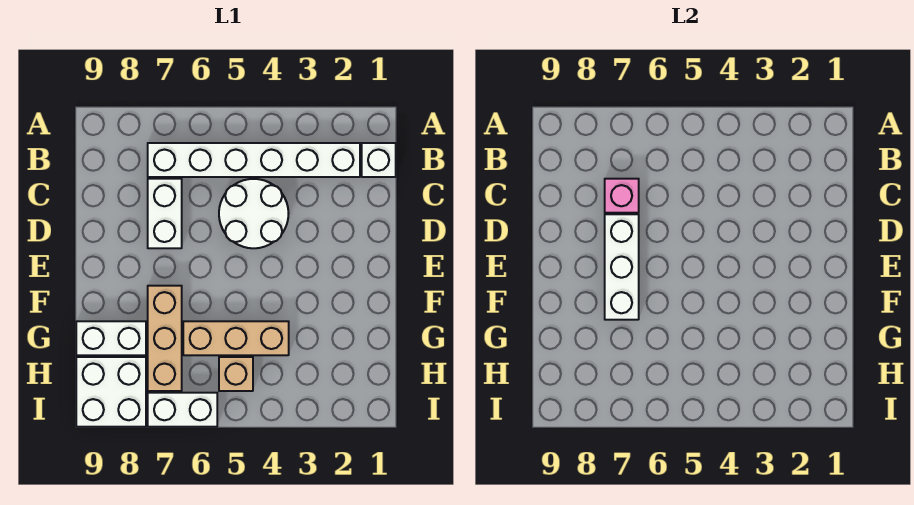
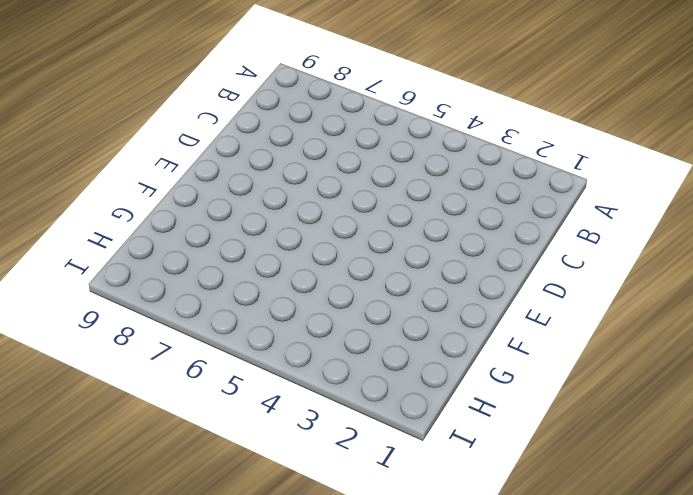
none -> white 1x1 brick [362,143,396,177]
none -> white 1x6 brick [148,143,360,177]
none -> white 2x2 round brick [219,179,288,248]

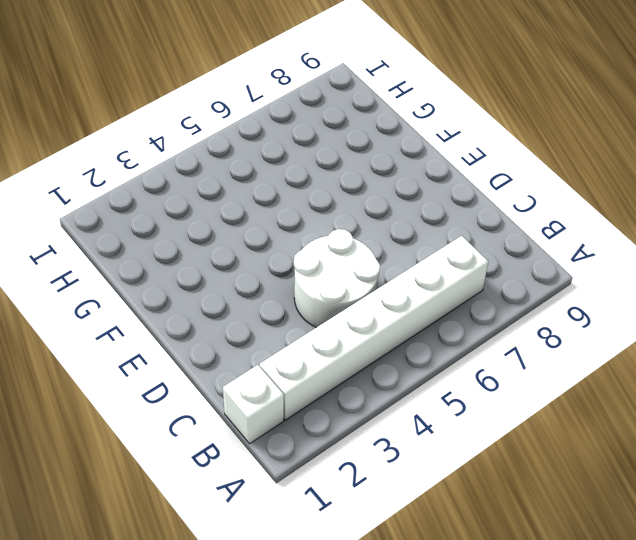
none -> white 1x2 brick [148,179,182,248]
none -> tan 1x3 brick [148,286,182,391]
none -> tan 1x3 brick [183,321,289,355]

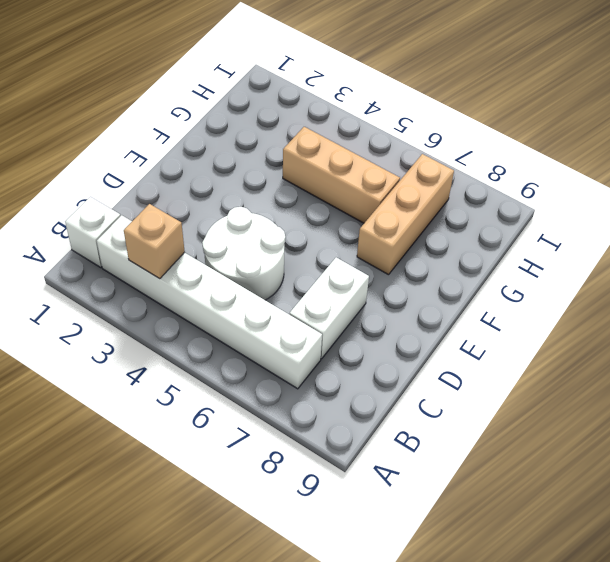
tan 1x1 brick [124,204,185,279] -> tan 1x1 brick moved to [219,357,253,391]
none -> white 1x2 brick [76,321,146,355]
none -> white 2x2 brick [76,357,146,427]
none -> white 1x2 brick [148,393,217,427]

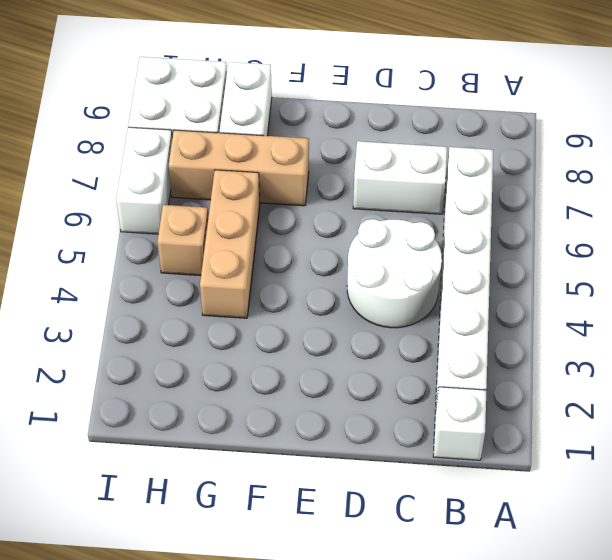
none -> pink 1x1 brick [605,179,639,213]
none -> white 1x3 brick [605,214,639,320]

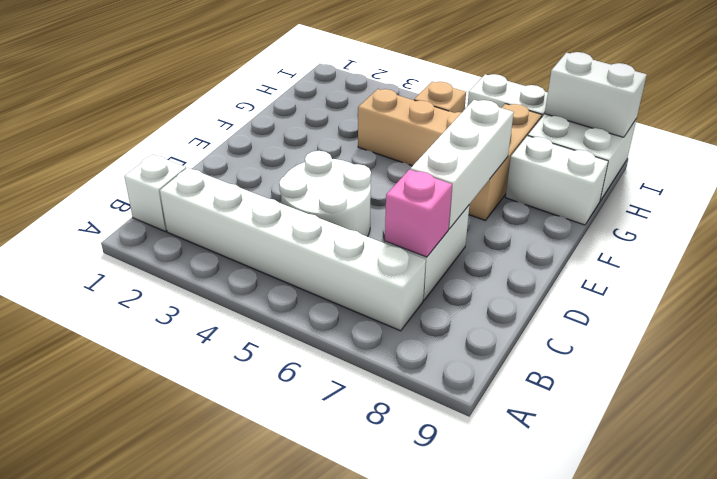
white 1x2 brick [545,52,647,137] -> none

